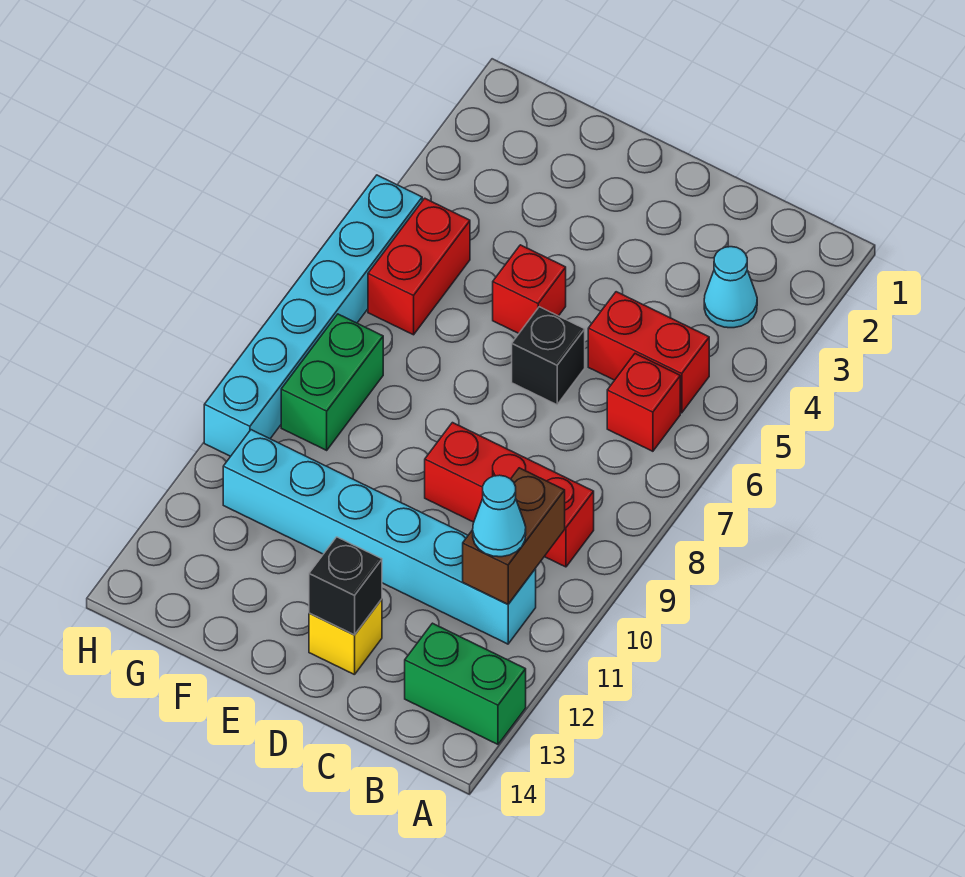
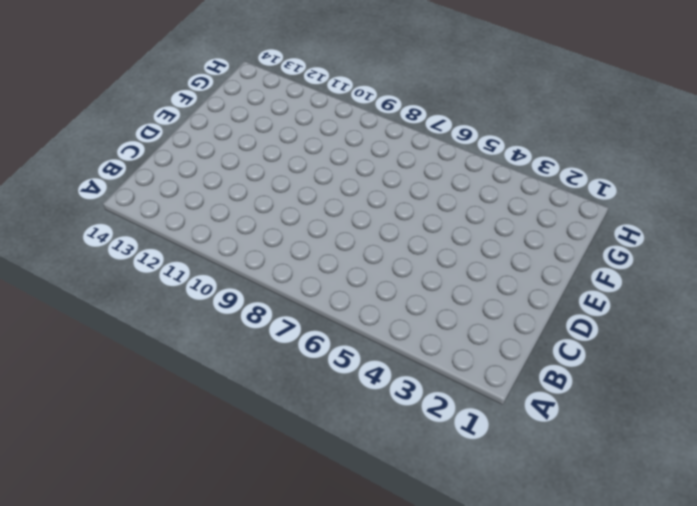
none -> green 1x2 brick [405,623,526,744]
none -> cyan 1x1 cone [704,247,757,328]
none -> red 1x2 brick [588,292,709,413]

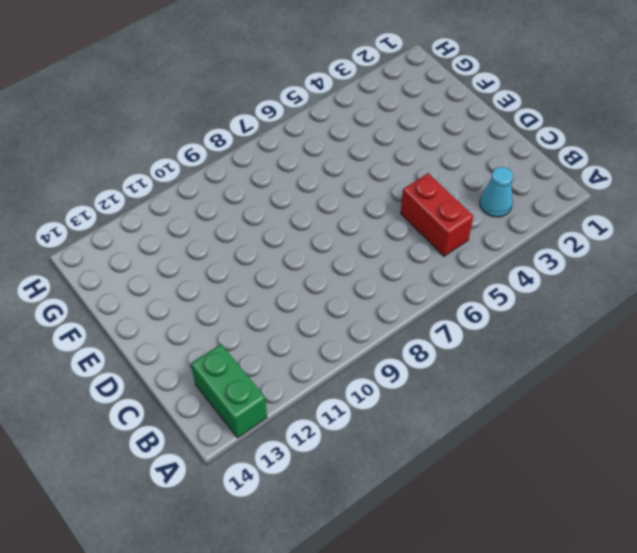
none -> red 1x1 brick [607,354,680,451]
none -> red 1x3 brick [425,423,594,567]
none -> cyan 1x6 brick [223,430,536,644]

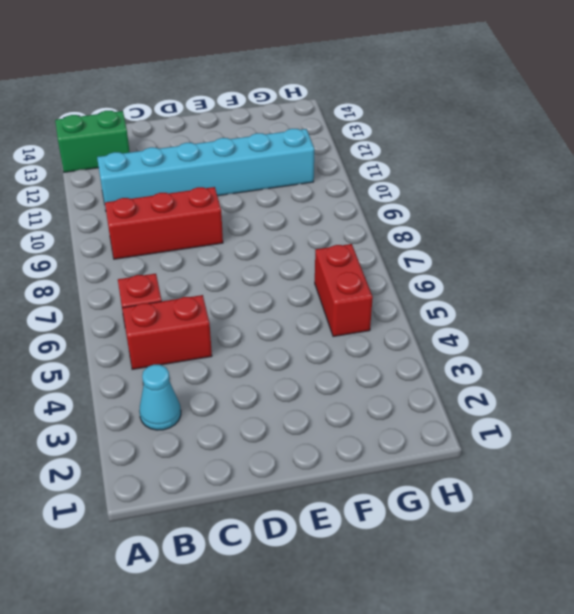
none -> black 1x1 brick [512,307,585,405]
none -> yellow 1x1 brick [309,599,382,675]
none -> red 1x1 brick [493,245,566,333]

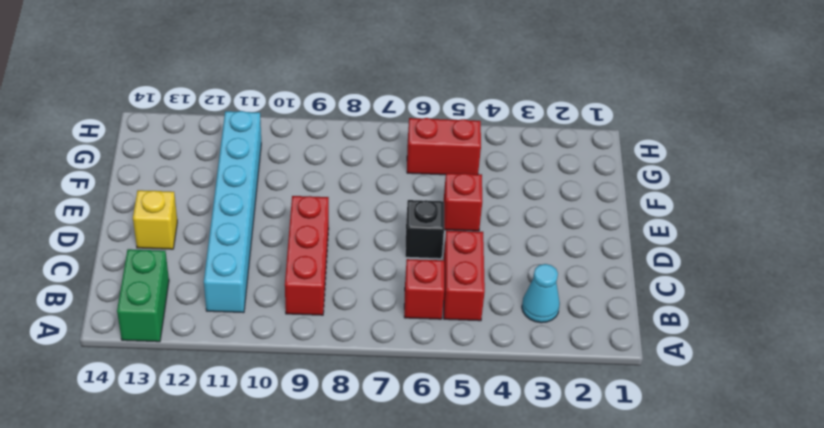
none -> green 1x2 brick [281,314,383,450]
none -> cyan 1x6 brick [204,175,422,456]
none -> brown 1x2 brick [463,468,565,604]

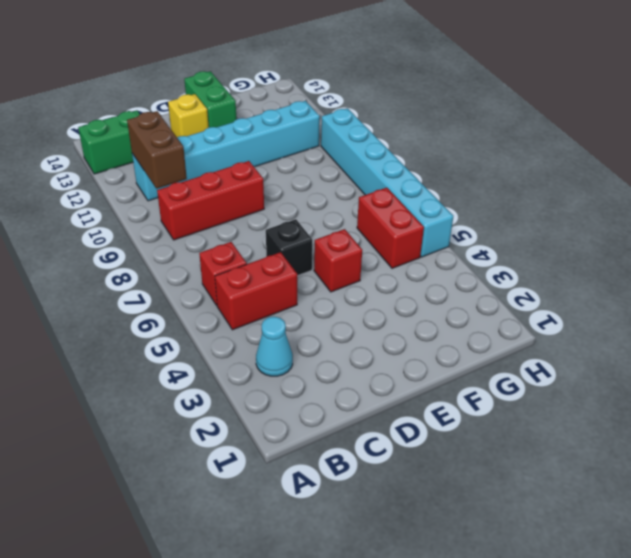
green 1x2 brick [184,71,237,127] -> green 1x2 brick moved to [281,314,383,450]
none -> black 1x1 brick [309,537,382,635]
none -> cyan 1x1 cone [473,475,526,557]

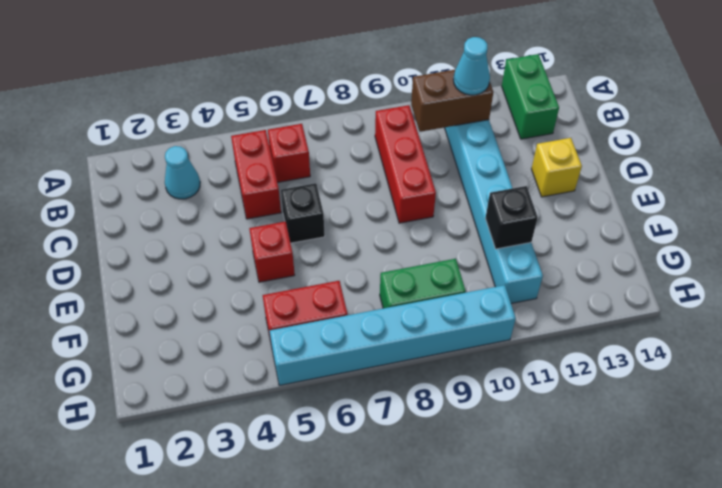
black 1x1 brick [485,186,538,249] -> black 1x1 brick moved to [309,537,382,635]

